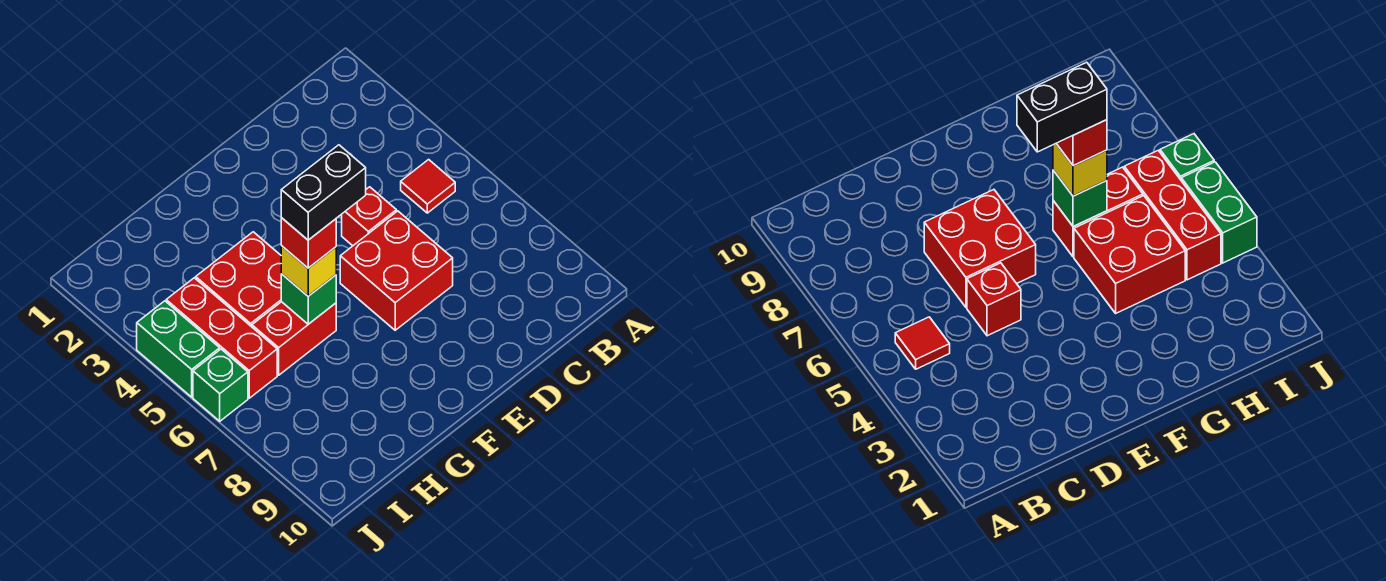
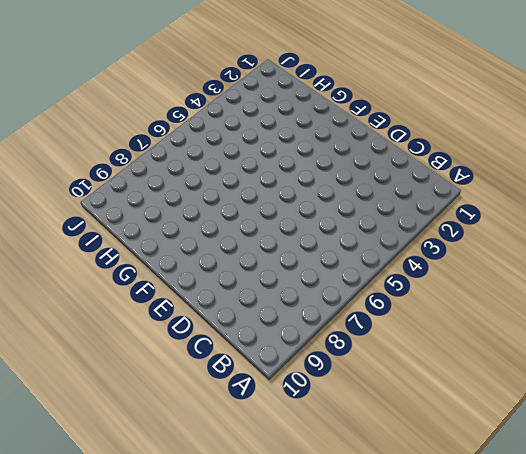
none -> red 1x1 tile [401,160,455,213]
none -> red 1x1 brick [342,187,396,246]
none -> red 2x2 brick [340,211,453,330]

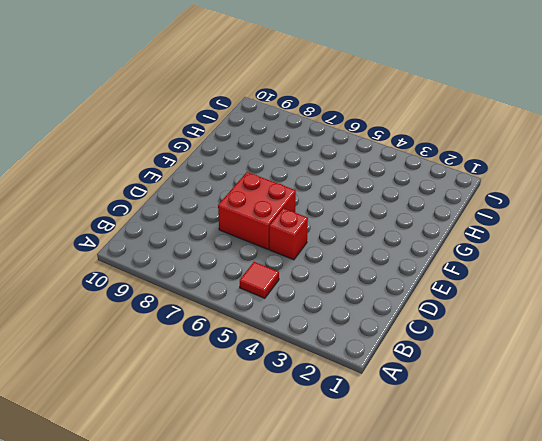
none -> red 2x2 brick [196,232,281,327]
none -> red 1x2 brick [252,302,336,375]
none -> red 1x3 brick [166,278,277,398]

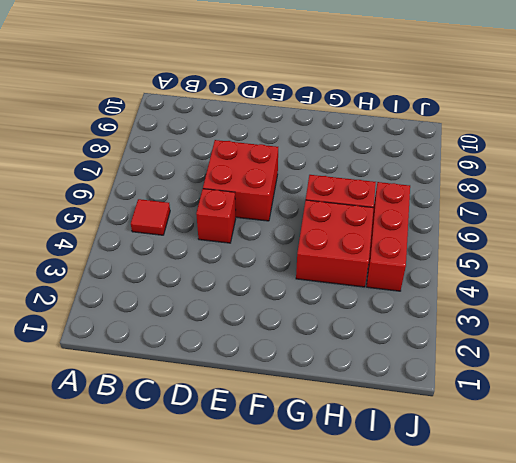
none -> green 1x2 brick [137,301,220,397]
none -> green 1x1 brick [193,349,248,421]
none -> green 1x1 brick [281,274,336,324]

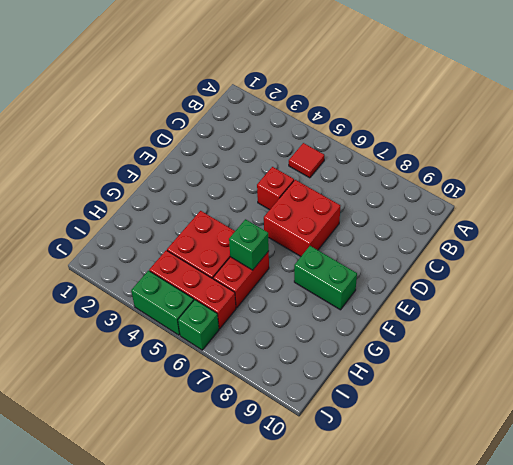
green 1x2 brick [294,246,357,310] -> none
none -> yellow 1x1 brick [281,246,336,296]
none -> red 1x1 brick [281,218,336,268]
none -> black 1x2 brick [281,145,366,240]

